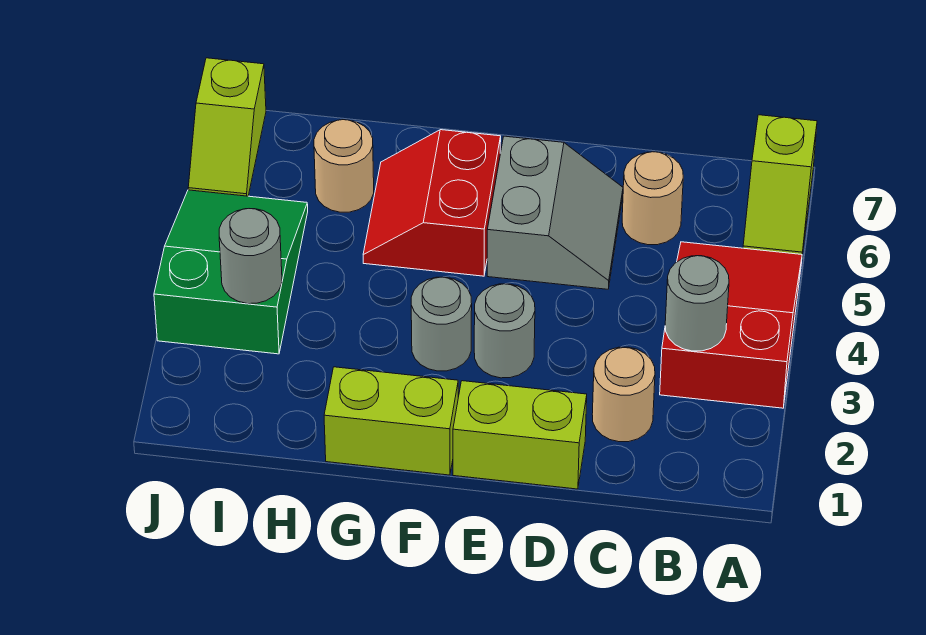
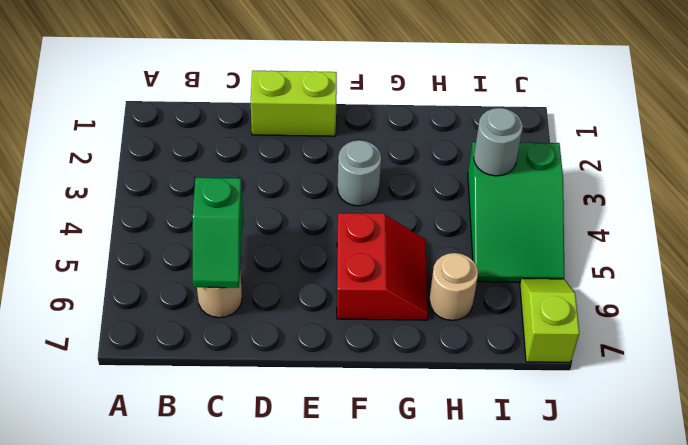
green 1x2 slope [193,178,243,288] -> none
none -> red 2x3 slope [660,242,802,408]
none -> lime 1x2 slope [743,115,817,255]
none -> tan 1x1 round brick [592,347,655,442]

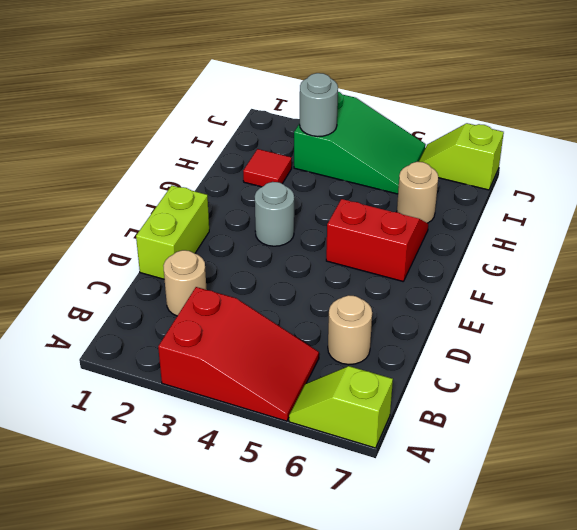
red 1x1 tile [243,149,292,187] -> none
none -> grey 2x2 slope [487,136,623,289]
none -> grey 1x1 round brick [474,284,535,378]
none -> lime 1x2 brick [324,367,458,475]

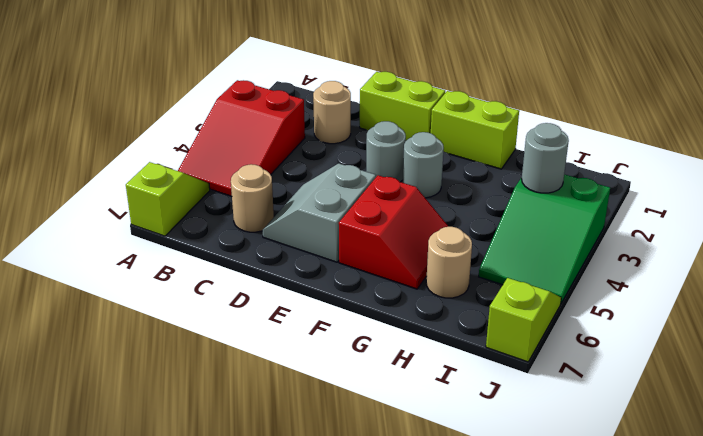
none -> grey 1x1 round brick [665,256,729,351]

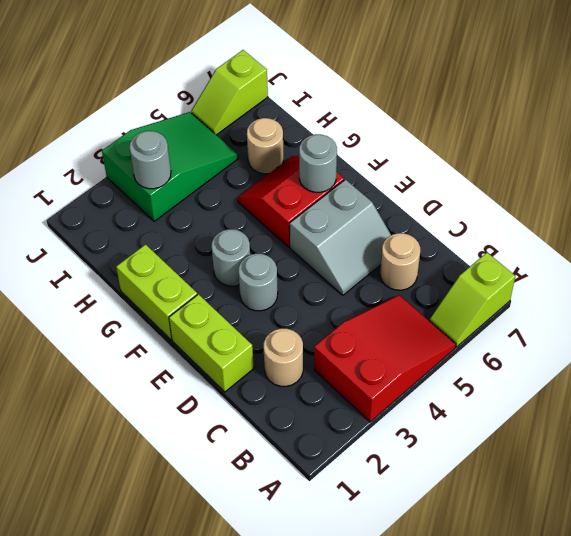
grey 1x1 round brick [299,134,337,192] -> grey 1x1 round brick moved to [665,256,729,351]

